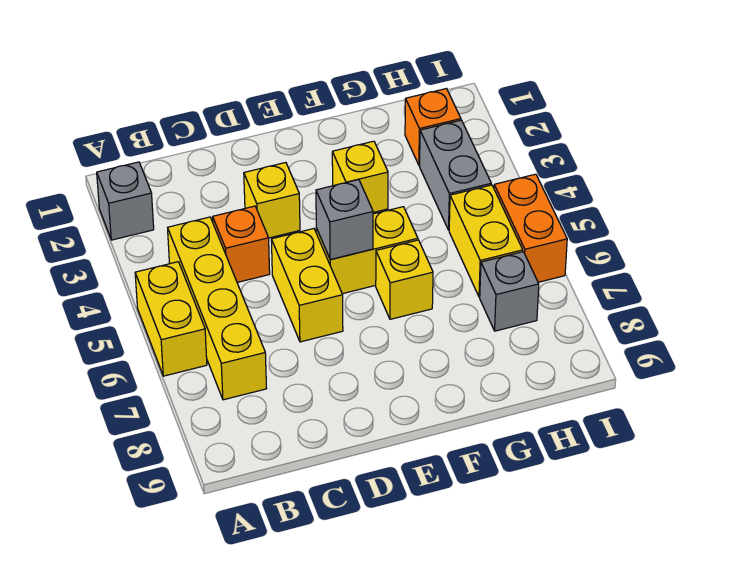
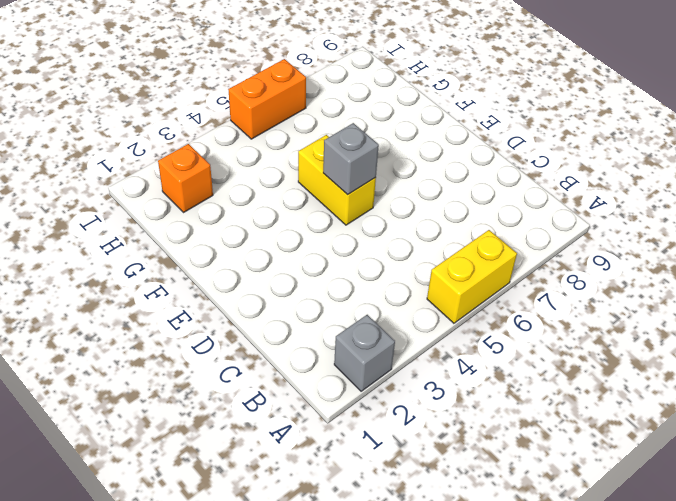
none -> yellow 1x4 brick [168,217,267,400]
none -> orange 1x1 brick [213,206,270,282]
none -> yellow 1x1 brick [244,163,300,238]

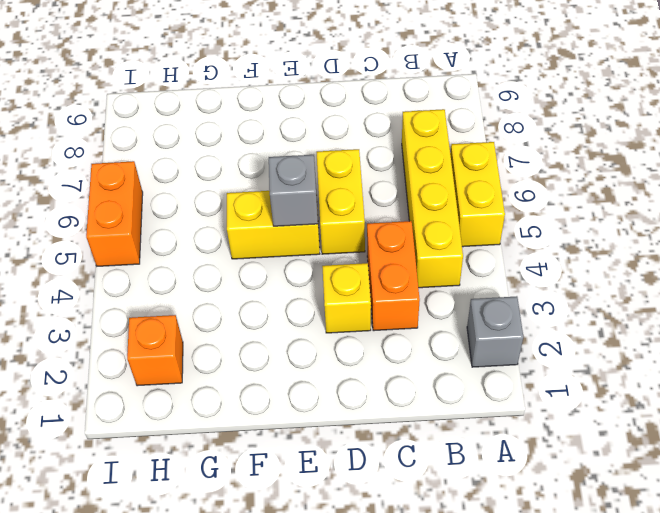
orange 1x2 brick [367,221,420,331] -> orange 1x1 brick [213,206,270,282]
none -> yellow 1x1 brick [332,141,388,212]
none -> yellow 1x1 brick [376,240,433,319]
none -> grey 1x2 brick [420,120,491,230]

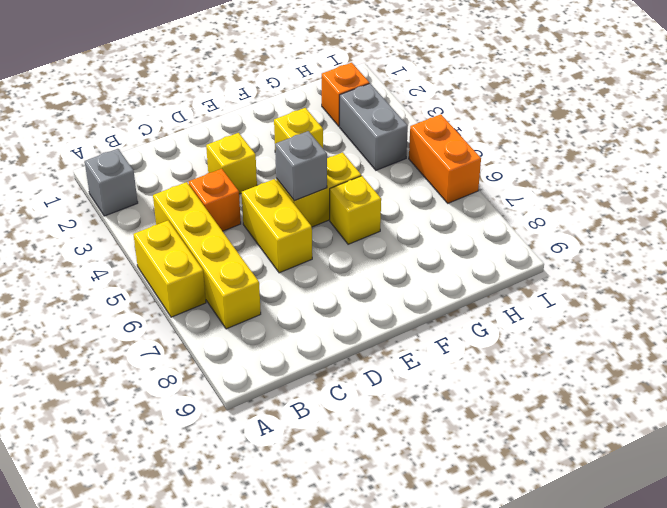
none -> yellow 1x2 brick [449,185,523,297]
none -> grey 1x1 brick [480,252,539,331]

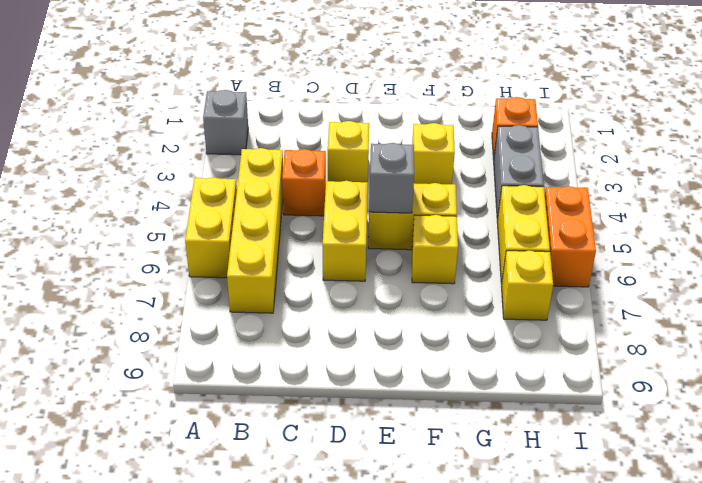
yellow 1x1 brick [501,251,553,320] -> grey 1x1 brick [480,252,539,331]

